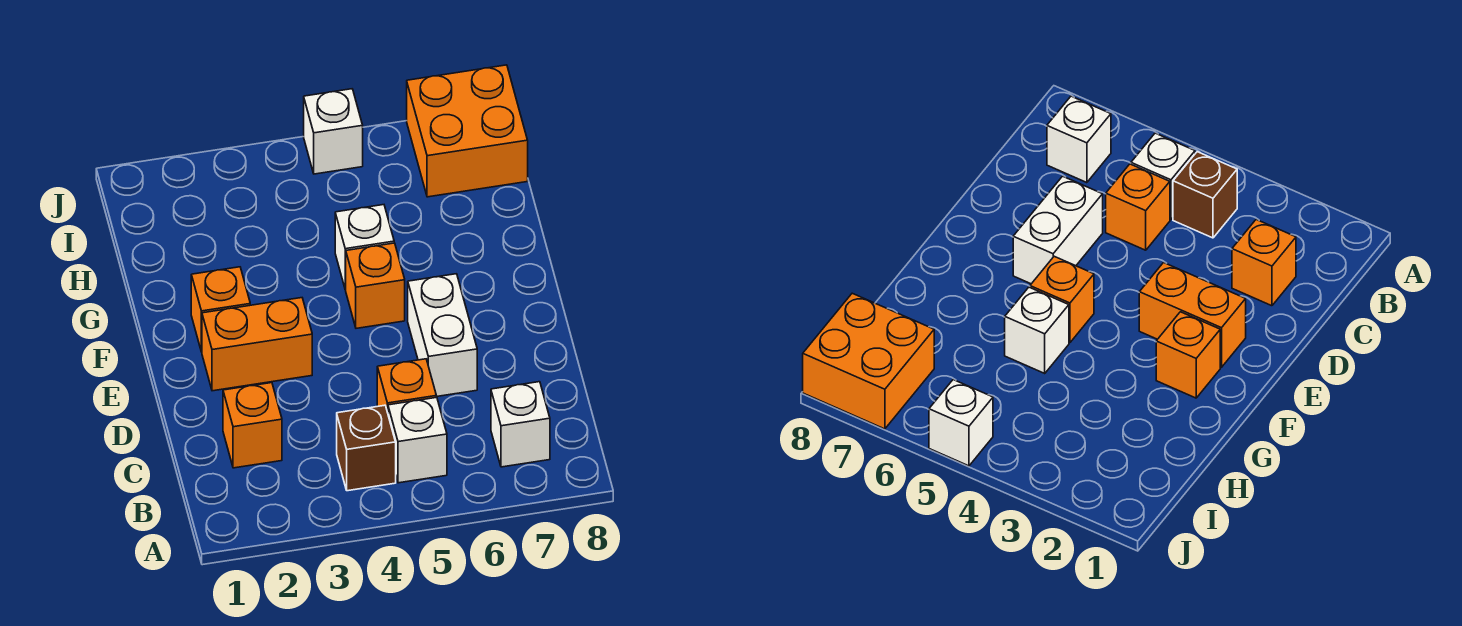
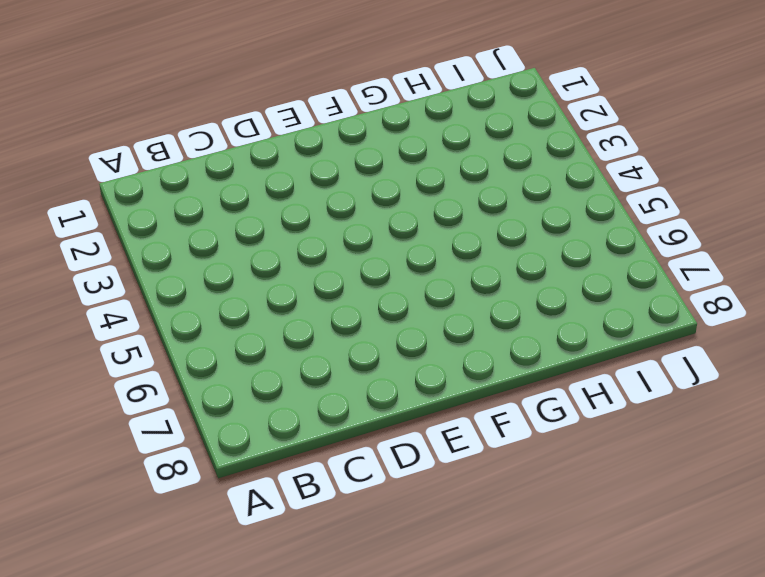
none -> brown 1x1 brick [337,405,396,491]
none -> white 1x1 brick [388,397,447,483]
none -> white 1x1 brick [491,382,550,467]

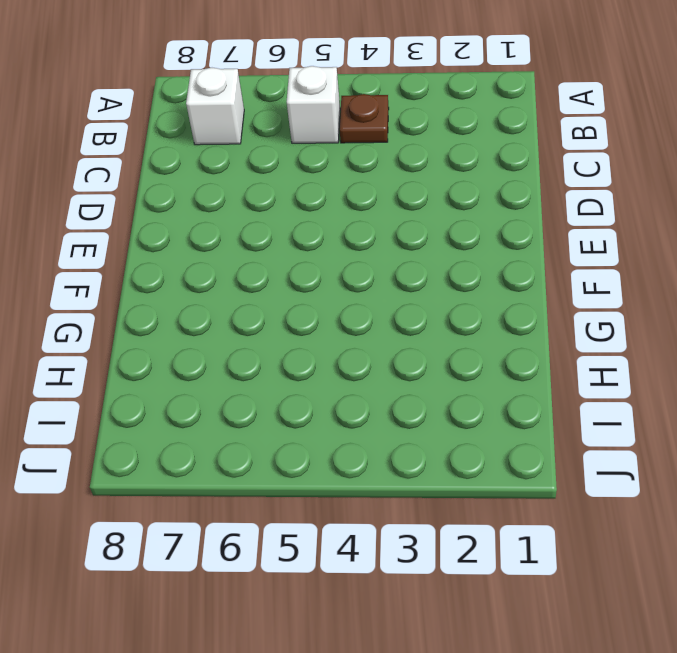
brown 1x1 plate [340,94,389,143] -> brown 1x1 brick [337,405,396,491]
none -> orange 1x1 brick [223,383,282,468]
none -> orange 1x1 brick [377,359,436,413]
none -> white 1x2 brick [408,274,477,397]

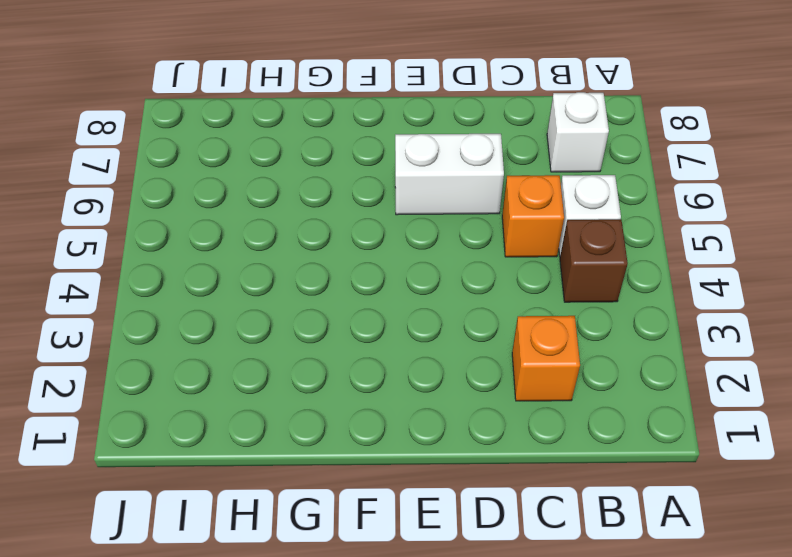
none -> orange 1x2 brick [202,298,312,391]
none -> orange 1x1 brick [191,267,250,352]
none -> orange 1x1 brick [346,243,405,328]

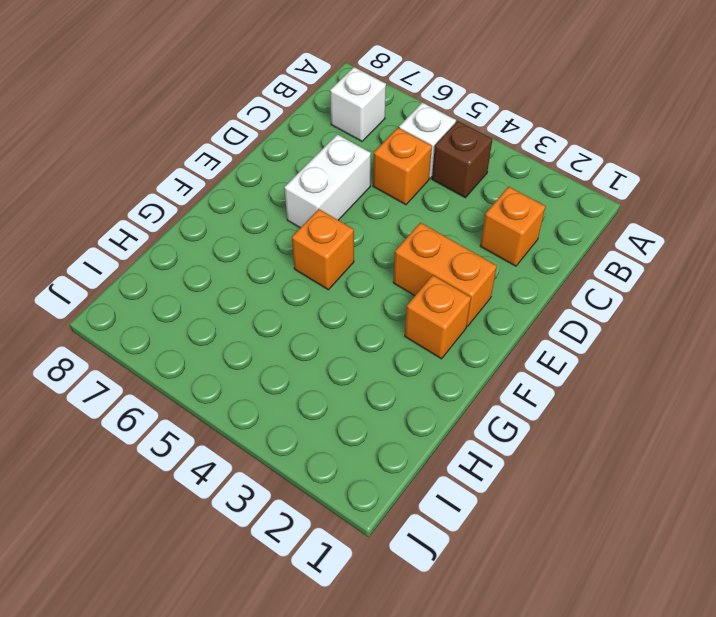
none -> white 1x1 brick [335,205,394,290]
none -> orange 2x2 brick [407,65,528,197]
none -> white 1x1 brick [304,89,363,174]

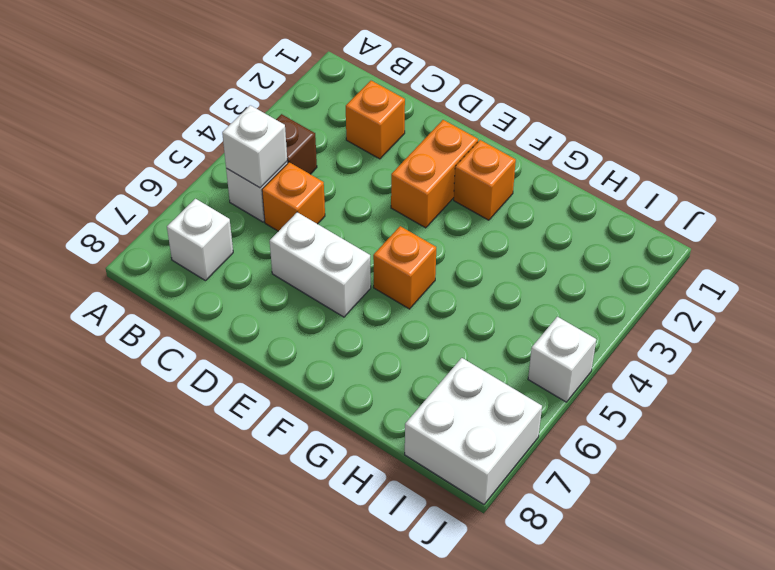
white 1x1 brick [222,105,287,188] -> white 1x1 brick moved to [335,205,394,290]
white 2x2 brick [405,358,542,504] -> orange 2x2 brick [407,65,528,197]

